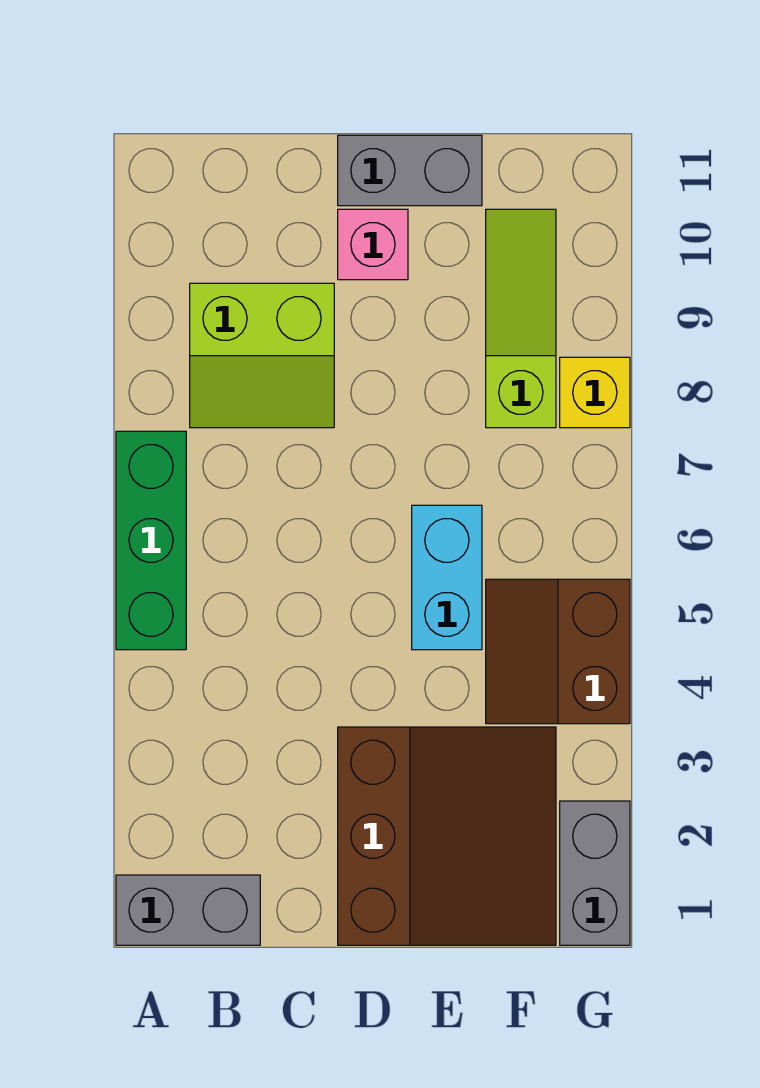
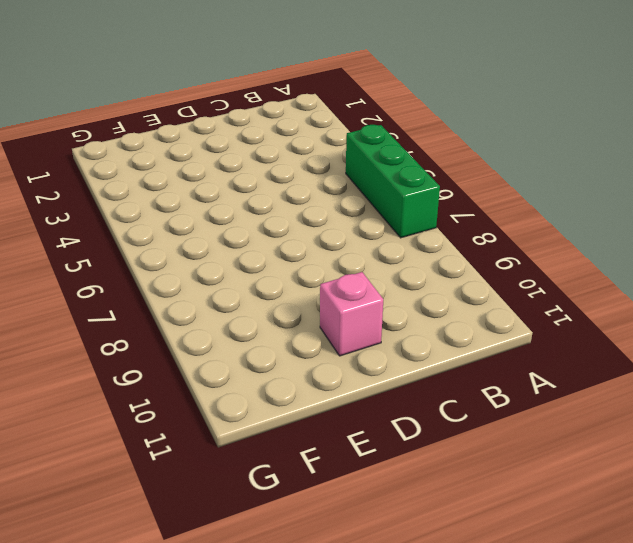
none -> grey 1x2 brick [116,875,260,945]
none -> lime 2x2 slope [190,283,334,428]

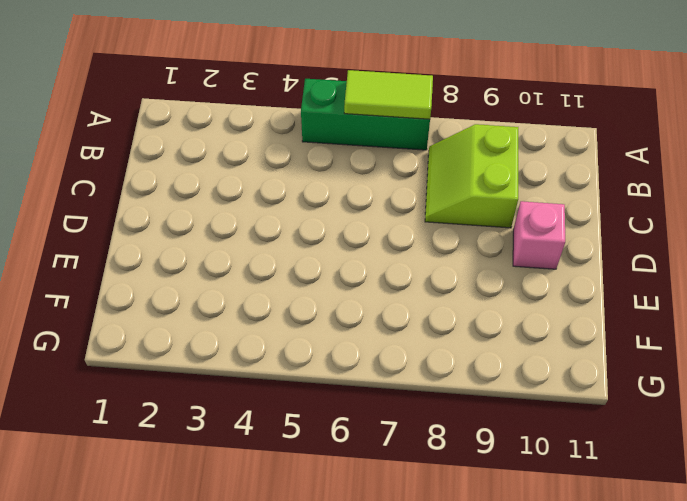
lime 1x2 tile [344,70,433,119] -> none
none -> grey 1x2 brick [116,875,260,945]
none -> brown 3x3 slope [338,727,556,945]

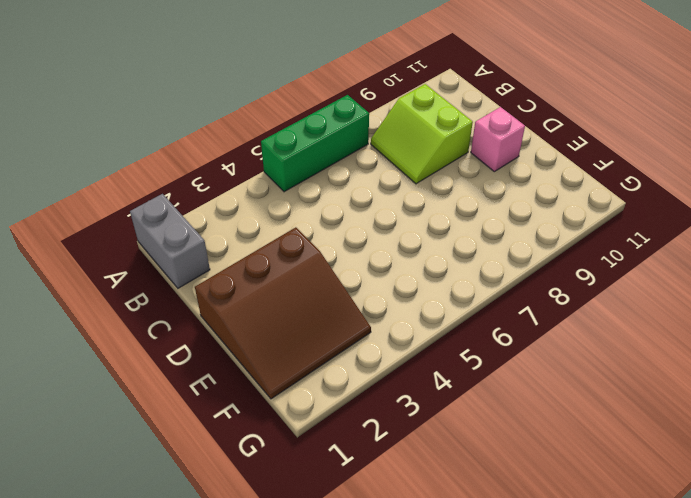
none -> grey 1x2 brick [338,135,482,206]
none -> cyan 1x2 brick [412,505,482,650]

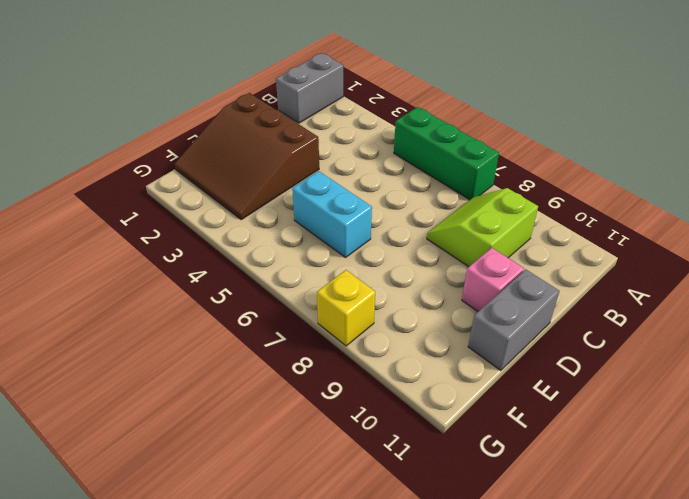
none -> brown 2x2 slope [486,579,630,724]
none -> lime 1x3 slope [486,209,556,428]

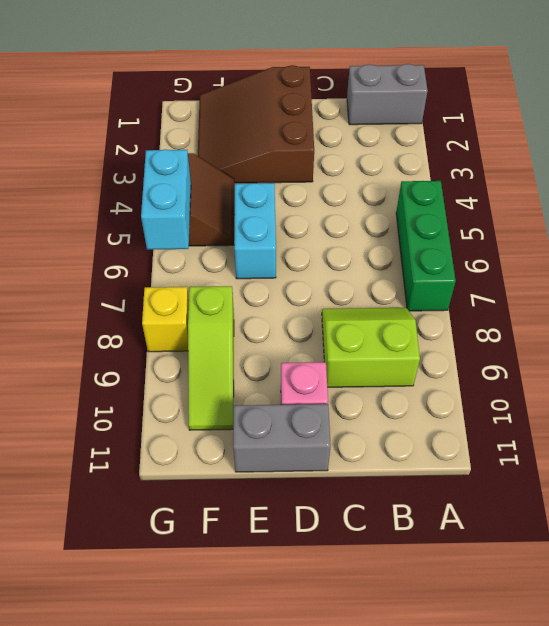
cyan 1x2 brick [141,149,191,250] -> none
none -> grey 1x2 brick [560,801,630,945]

